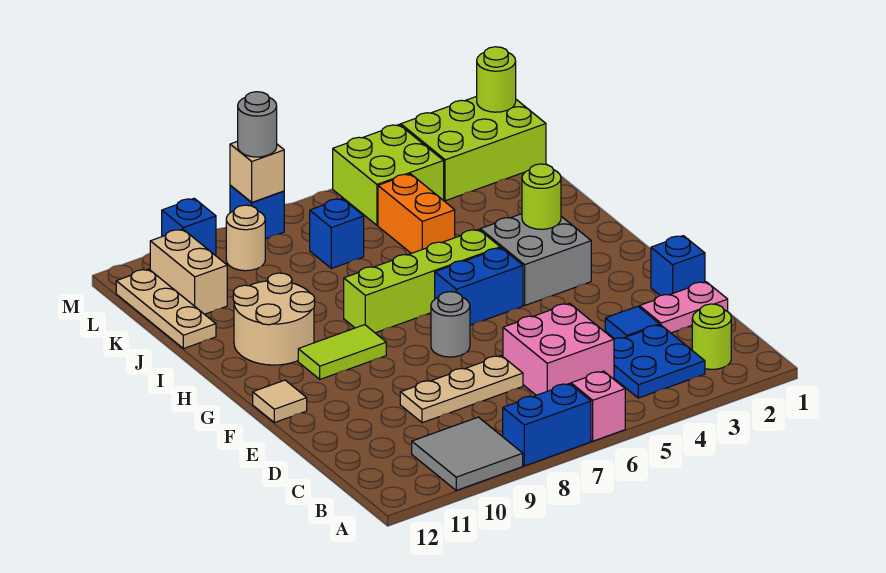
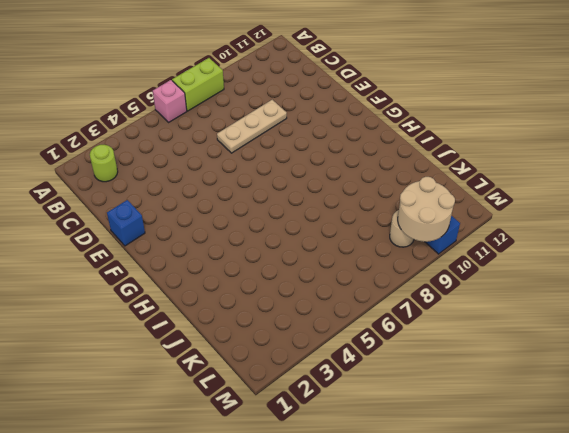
lime 1x2 brick [172,58,224,111] -> blue 1x2 brick [503,384,591,466]
tan 2x2 round brick [398,177,455,242] -> tan 2x2 round brick moved to [233,273,315,365]
none -> grey 2x2 tile [412,417,523,490]
none -> blue 2x2 plate [614,325,705,398]
none -> pink 2x2 brick [503,303,614,395]
none -> pink 1x2 plate [639,282,728,333]

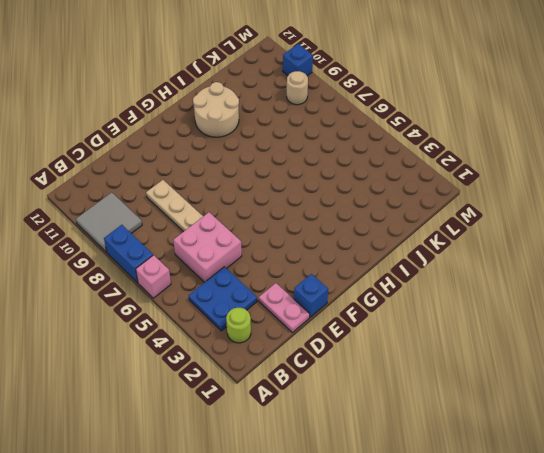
none -> blue 1x1 tile [605,306,659,339]
none -> grey 1x1 round brick [431,292,470,357]
none -> tan 1x1 tile [253,380,307,423]
none -> grey 2x2 brick [480,214,591,305]

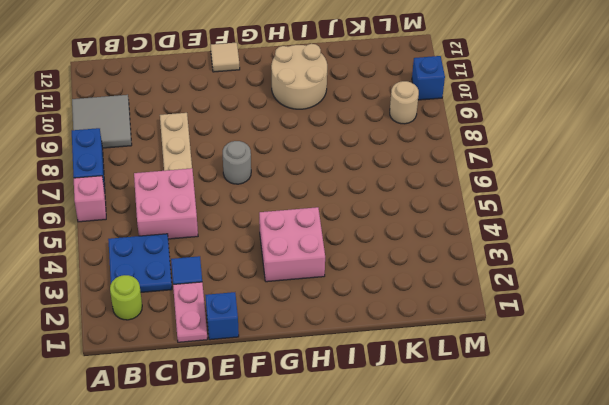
pink 2x2 brick [259,207,325,282] -> grey 2x2 brick [480,214,591,305]
none -> blue 1x2 brick [435,248,523,325]
none -> lime 1x2 tile [298,325,386,379]
none -> lime 1x4 brick [344,229,500,333]
none -> orange 1x2 brick [378,174,455,253]

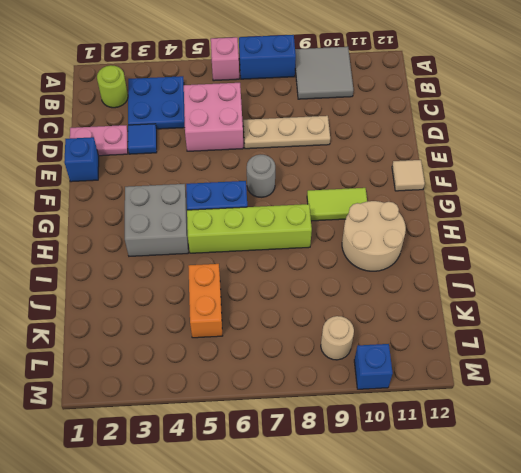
none -> tan 1x3 plate [116,269,216,349]
none -> blue 1x1 brick [310,199,364,268]
none -> tan 1x2 brick [150,229,227,314]
none -> lime 2x3 brick [401,96,546,201]

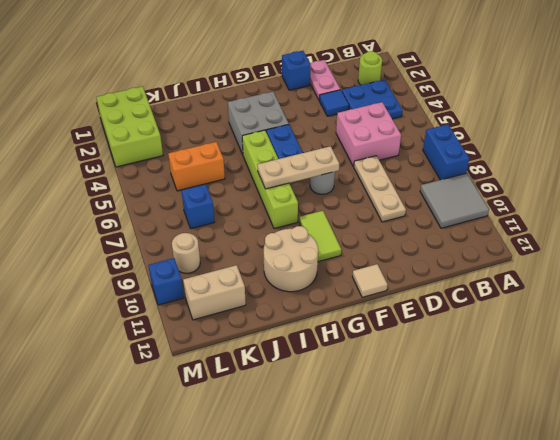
tan 1x3 plate [258,146,339,189] -> tan 1x3 plate moved to [116,269,216,349]
none -> pink 1x1 brick [571,371,625,441]
none -> lime 2x2 brick [333,125,444,225]
none -> blue 1x1 brick [230,186,284,239]
none -> lime 1x1 round brick [522,164,561,229]

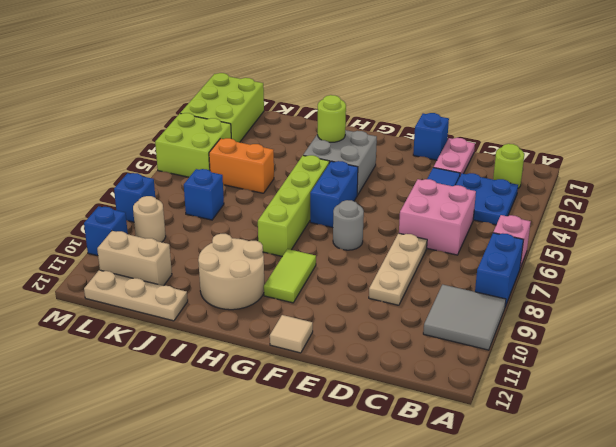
none -> lime 1x1 round brick [477,47,516,112]
none -> tan 1x1 brick [230,141,284,202]
none -> grey 1x1 round brick [238,92,277,157]

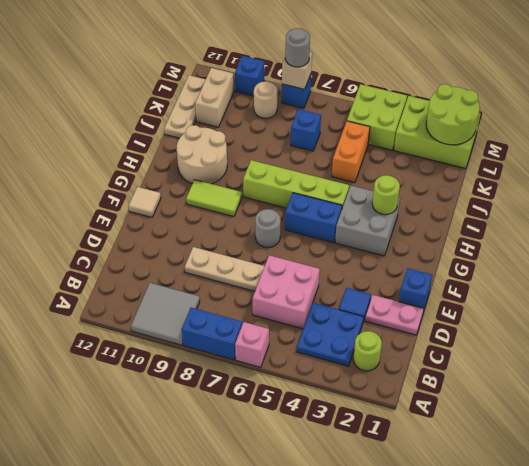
lime 2x2 round brick [426,84,480,145] -> lime 1x1 round brick [477,47,516,112]

